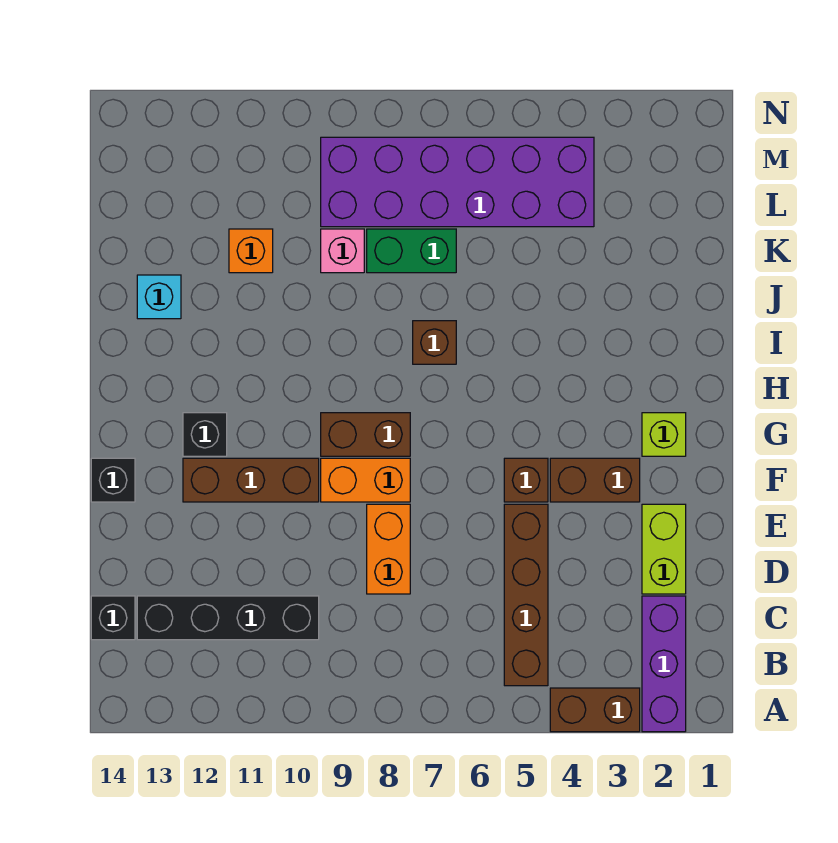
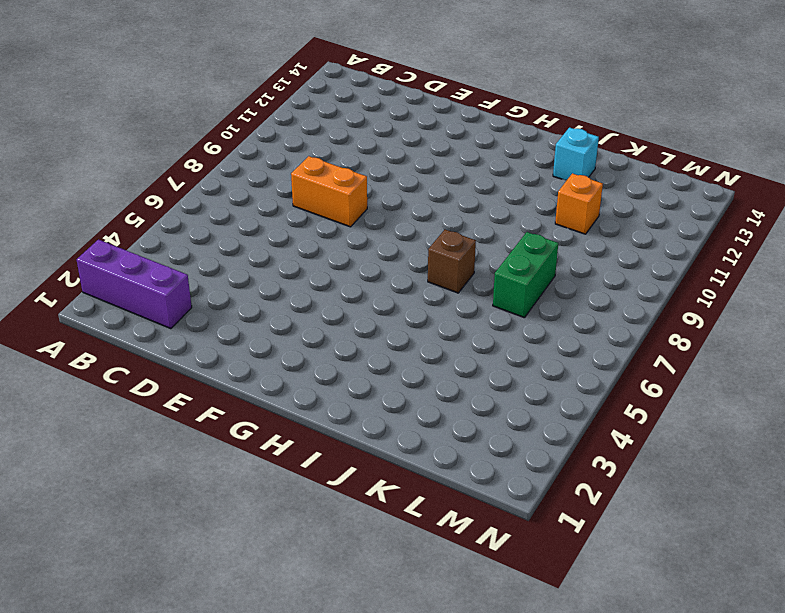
none -> brown 1x2 brick [550,688,640,732]
none -> brown 1x4 brick [504,504,548,686]
none -> black 1x4 brick [137,596,319,640]

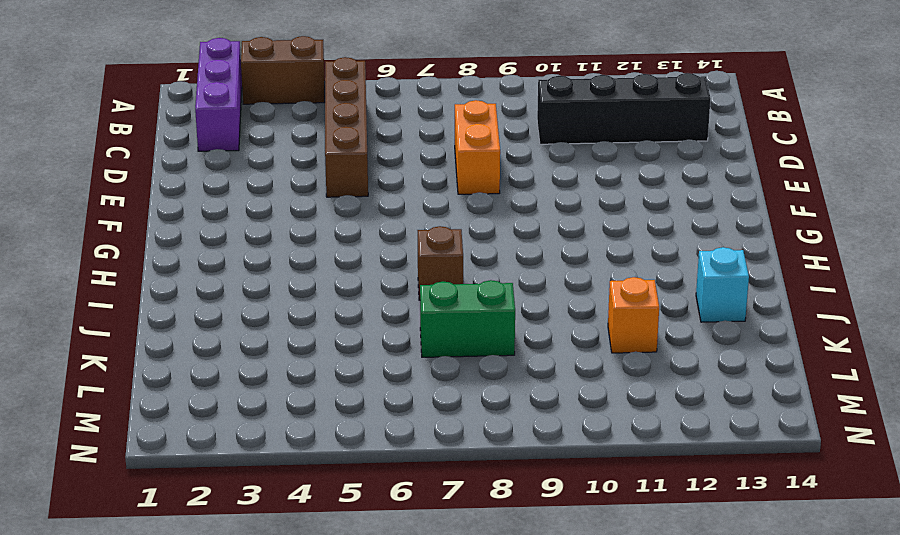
none -> black 1x1 brick [91,596,135,640]
none -> lime 1x2 brick [642,504,686,594]
none -> brown 1x2 brick [550,458,640,502]

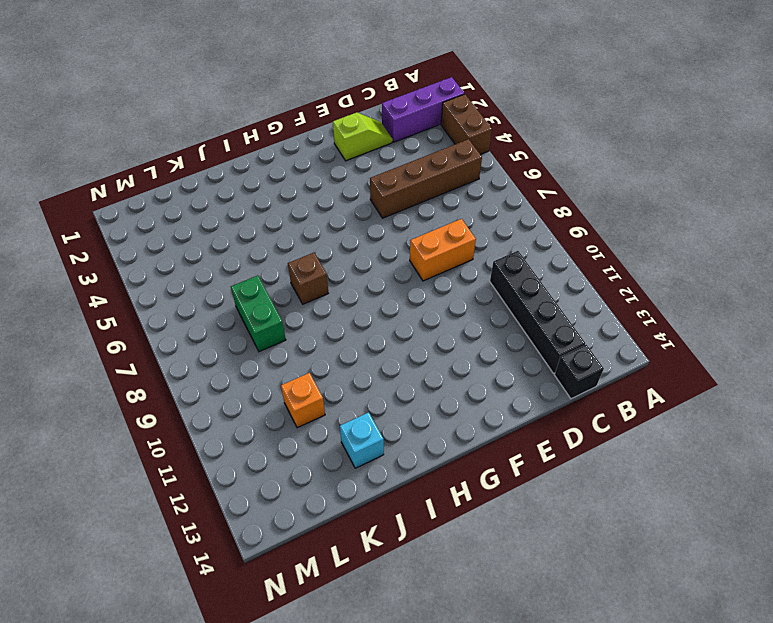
lime 1x2 slope [333,112,393,161] -> lime 1x2 brick [642,504,686,594]
none -> brown 1x2 brick [550,458,640,502]
none -> brown 1x1 brick [504,458,548,502]
none -> orange 1x2 brick [321,458,410,502]

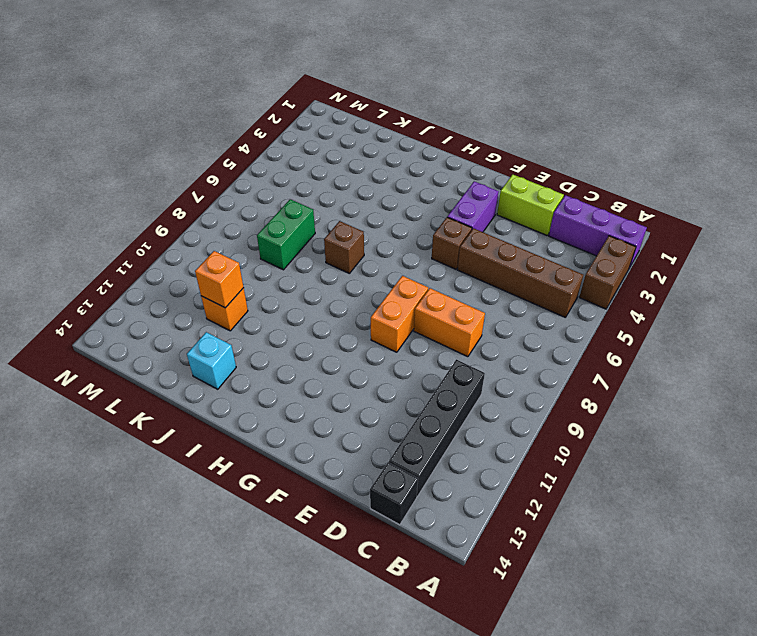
purple 1x2 brick [447,181,499,232] -> brown 1x2 brick [550,458,640,502]
orange 1x1 brick [195,251,244,308] -> none
none -> brown 1x3 brick [183,458,319,502]
none -> black 1x1 brick [91,458,135,502]
none -> lime 1x1 brick [642,413,686,456]

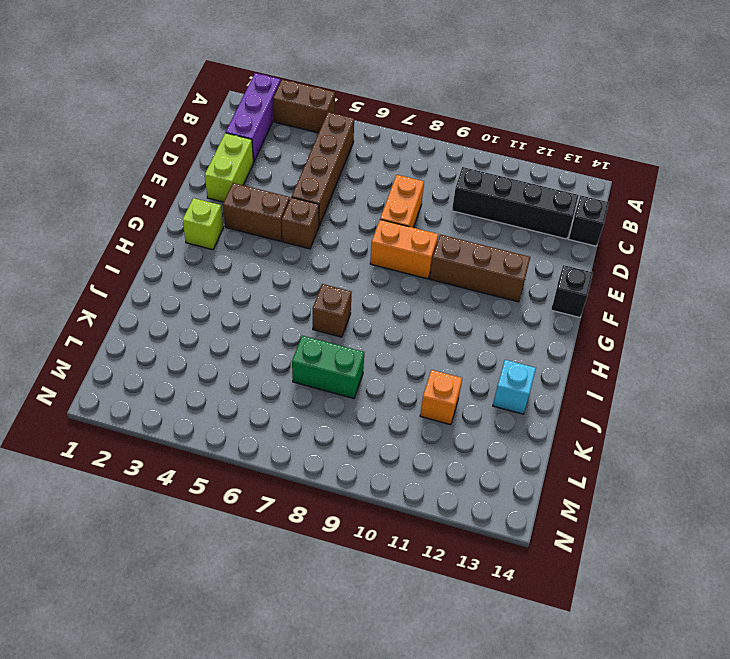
none -> brown 1x2 brick [321,413,410,456]
none -> black 1x1 brick [183,413,227,456]
none -> pink 1x1 brick [321,229,364,273]

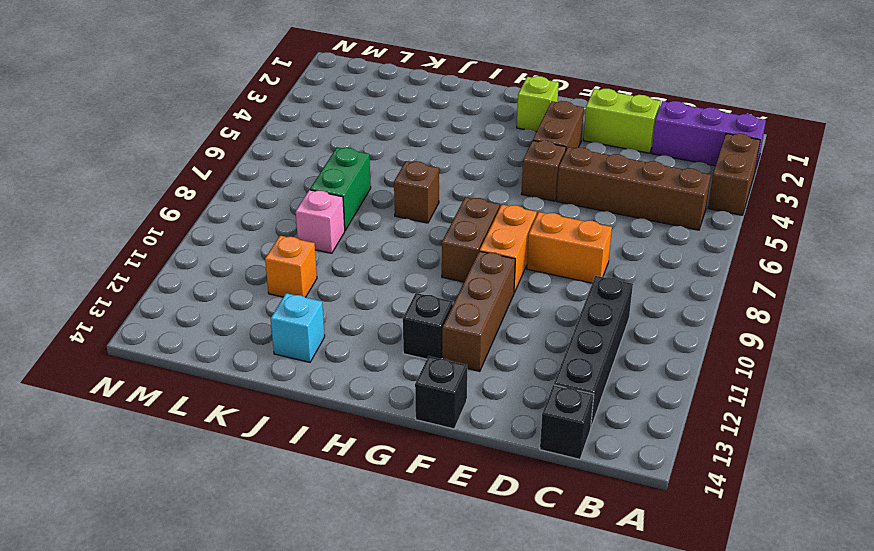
none -> purple 2x6 brick [321,137,594,227]

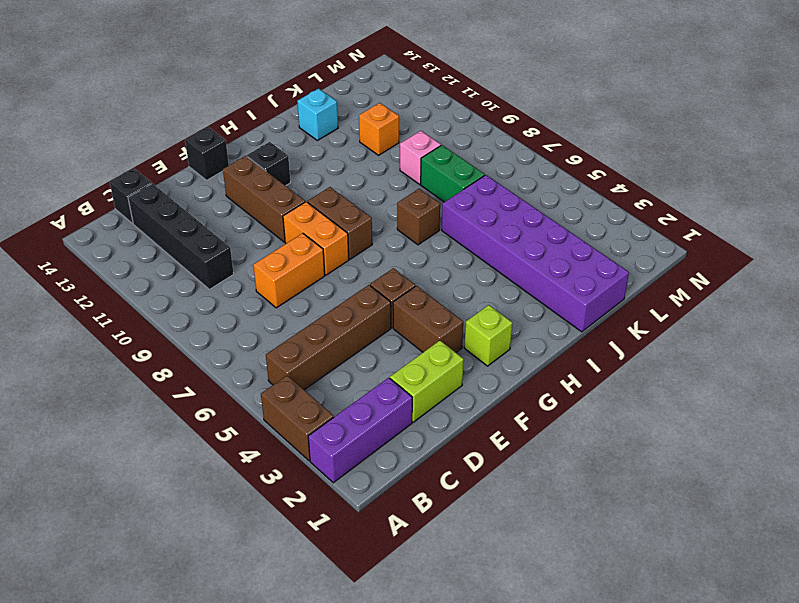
purple 2x6 brick [442,175,629,332] -> purple 2x6 brick moved to [321,137,594,227]

